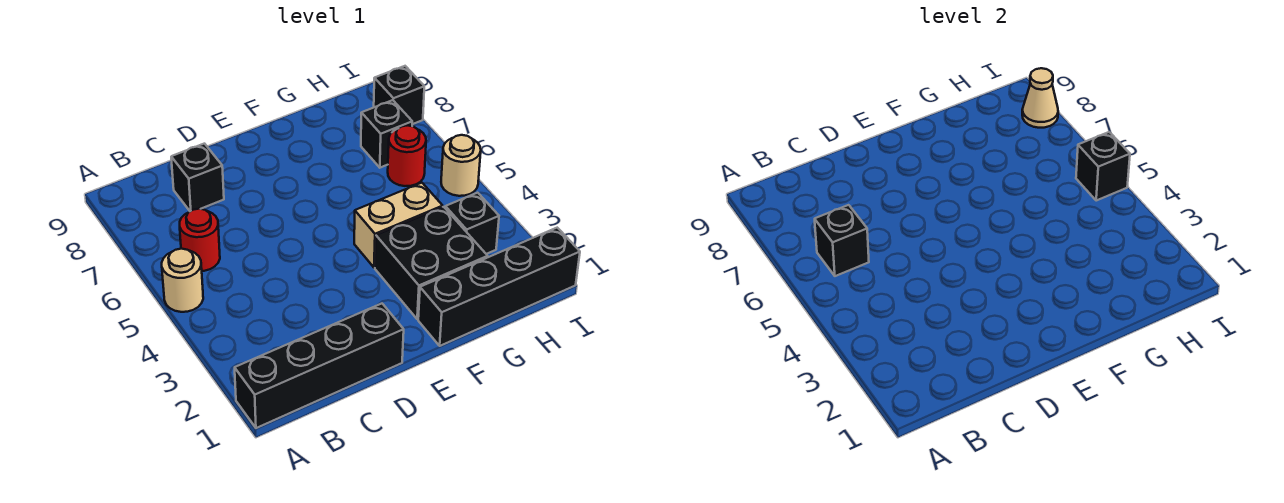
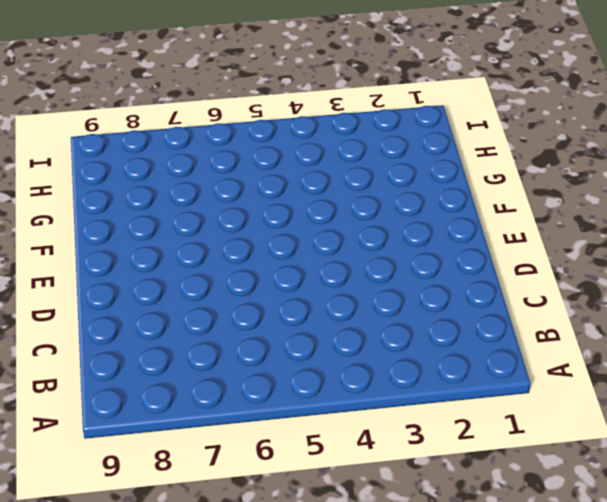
none -> black 1x4 brick [235,304,404,428]
none -> tan 1x1 round brick [162,249,203,312]
none -> red 1x1 round brick [180,209,220,271]

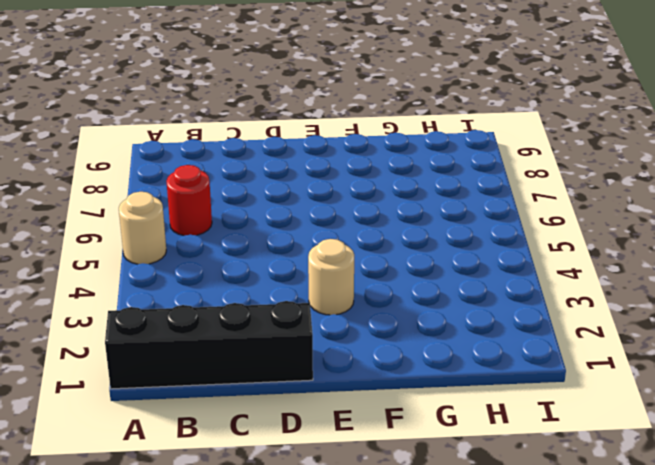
tan 1x1 round brick [308,239,354,315] -> tan 1x1 round brick moved to [441,135,481,196]
none -> black 1x1 brick [171,144,224,211]
none -> black 1x4 brick [418,228,580,346]
none -> black 2x2 brick [375,207,488,319]

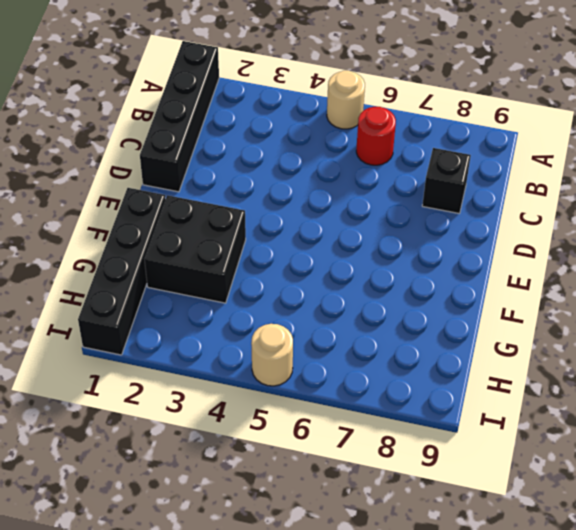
none -> tan 1x2 brick [354,183,443,268]
none -> black 1x1 brick [445,193,499,254]
none -> red 1x1 round brick [388,125,426,186]

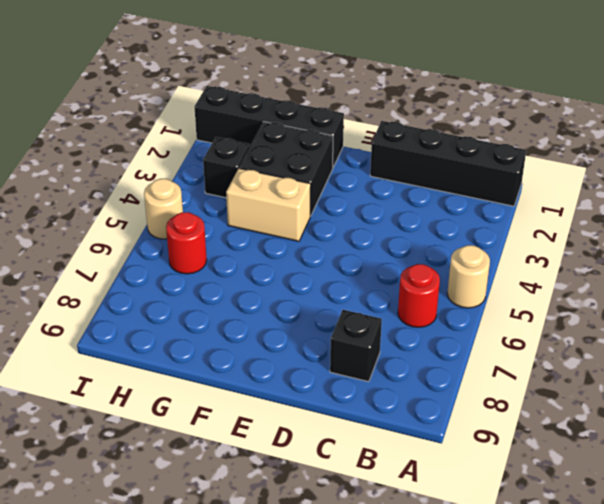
none -> black 1x1 brick [361,100,412,168]
none -> black 1x1 brick [374,66,424,124]
none -> black 1x1 brick [815,205,869,276]

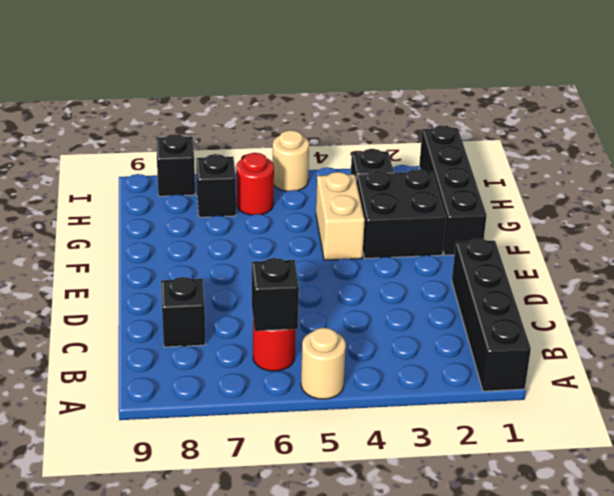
none -> black 1x1 brick [1076,132,1130,200]
none -> tan 1x1 cone [1022,68,1058,128]

